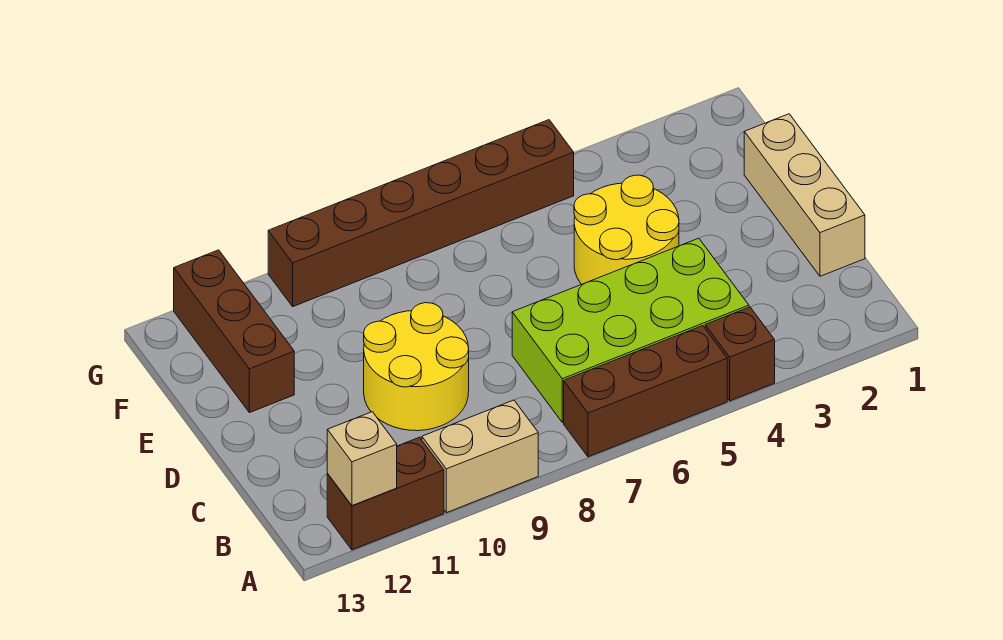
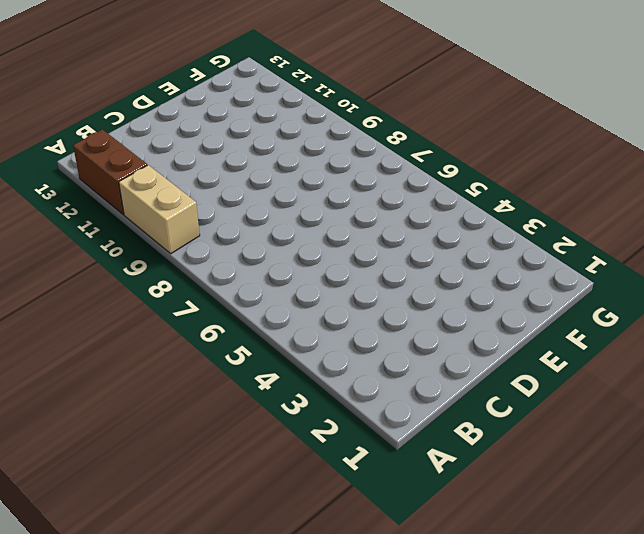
none -> brown 1x1 brick [705,307,775,401]
none -> brown 1x3 brick [564,326,727,457]

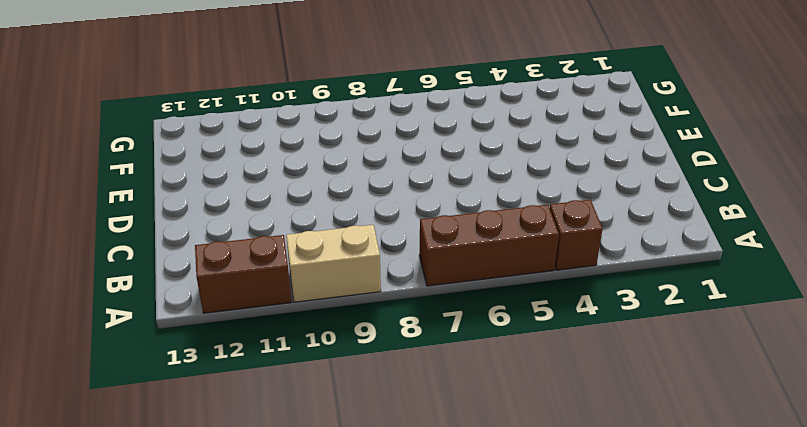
none -> lime 2x4 brick [512,238,749,422]
none -> tan 1x3 brick [744,114,865,276]

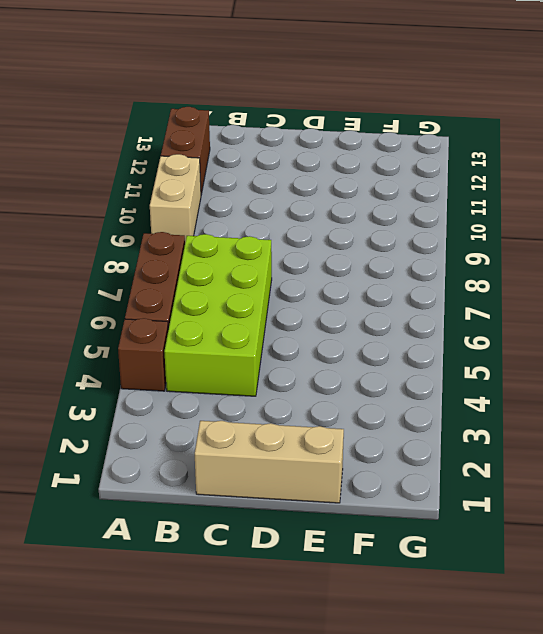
none -> yellow 2x2 round brick [364,303,469,431]
none -> yellow 2x2 round brick [574,175,679,284]

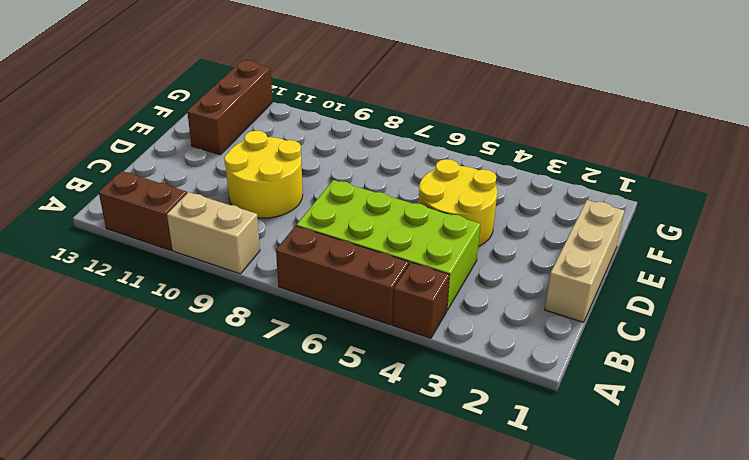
none -> brown 1x6 brick [268,120,574,306]
none -> tan 1x1 brick [327,412,397,506]

